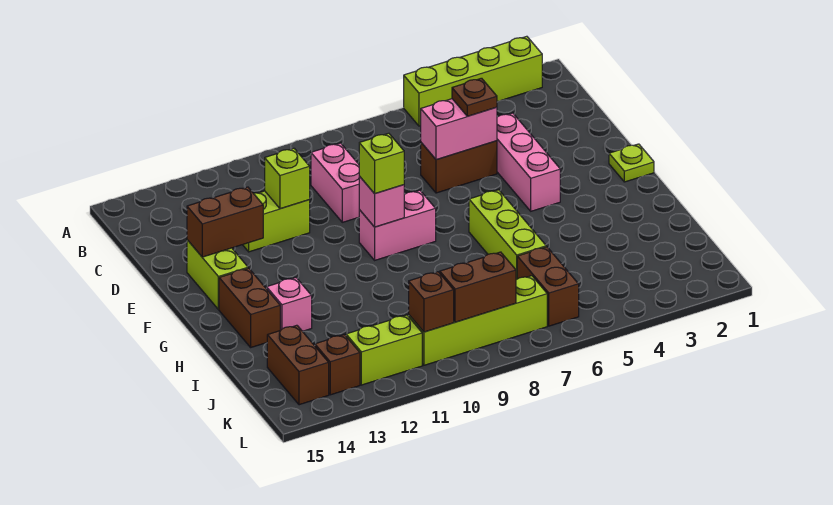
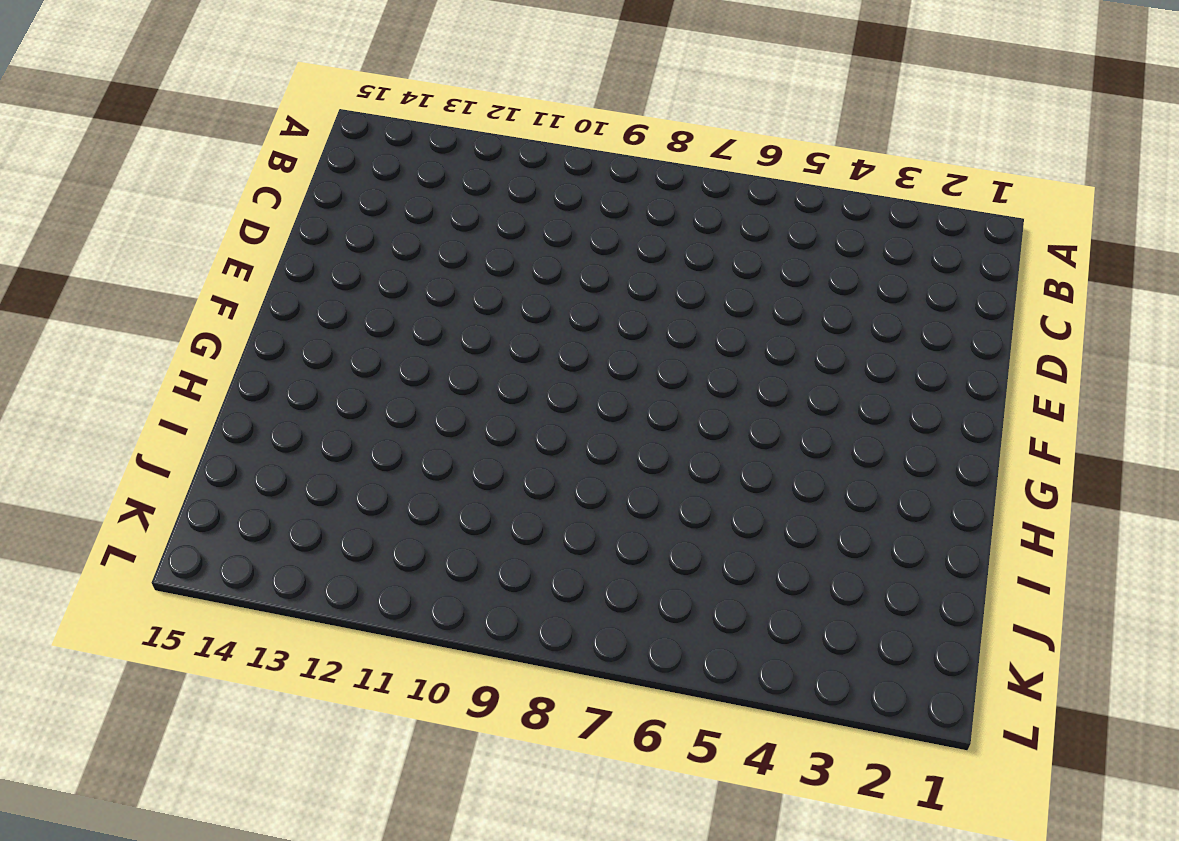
none -> lime 1x4 brick [404,36,542,126]
none -> pink 1x2 brick [311,143,359,222]
none -> pink 1x3 brick [497,113,560,211]

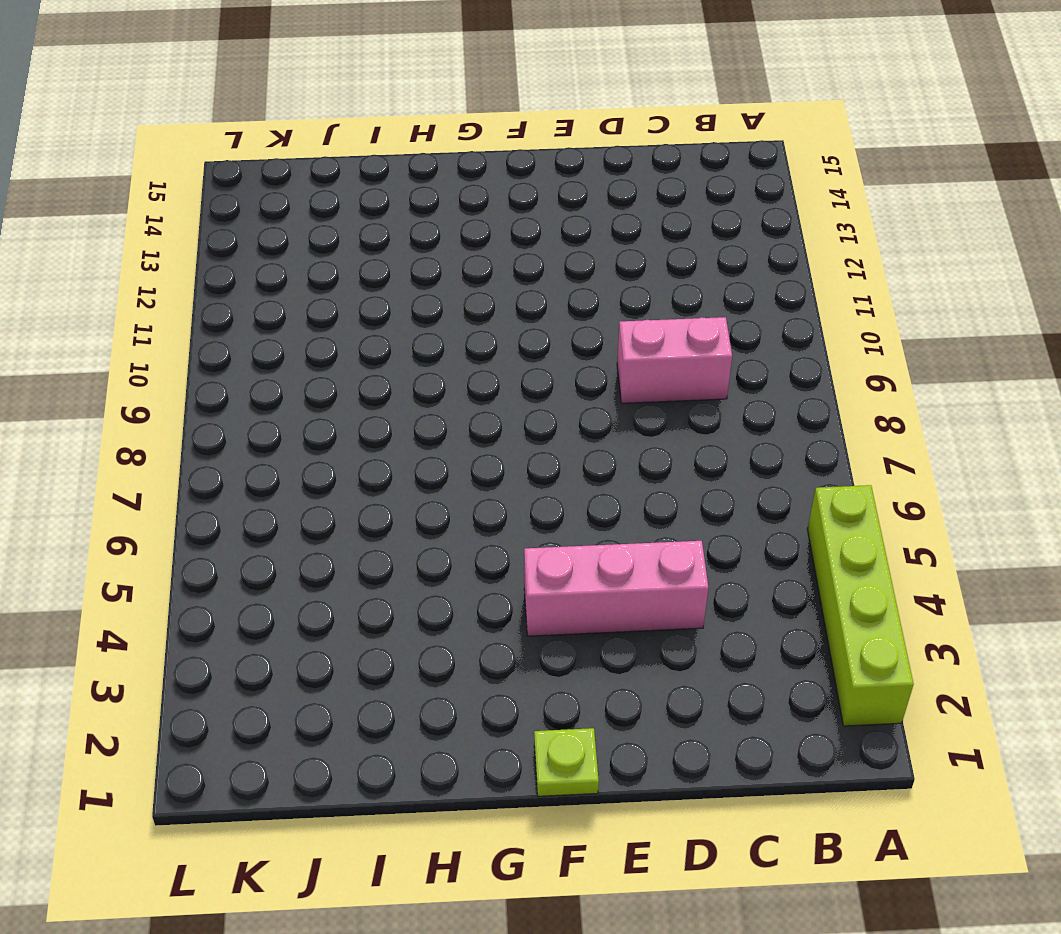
none -> brown 1x2 brick [421,141,497,193]
none -> lime 1x2 brick [243,191,310,252]
none -> lime 1x2 brick [187,240,248,310]

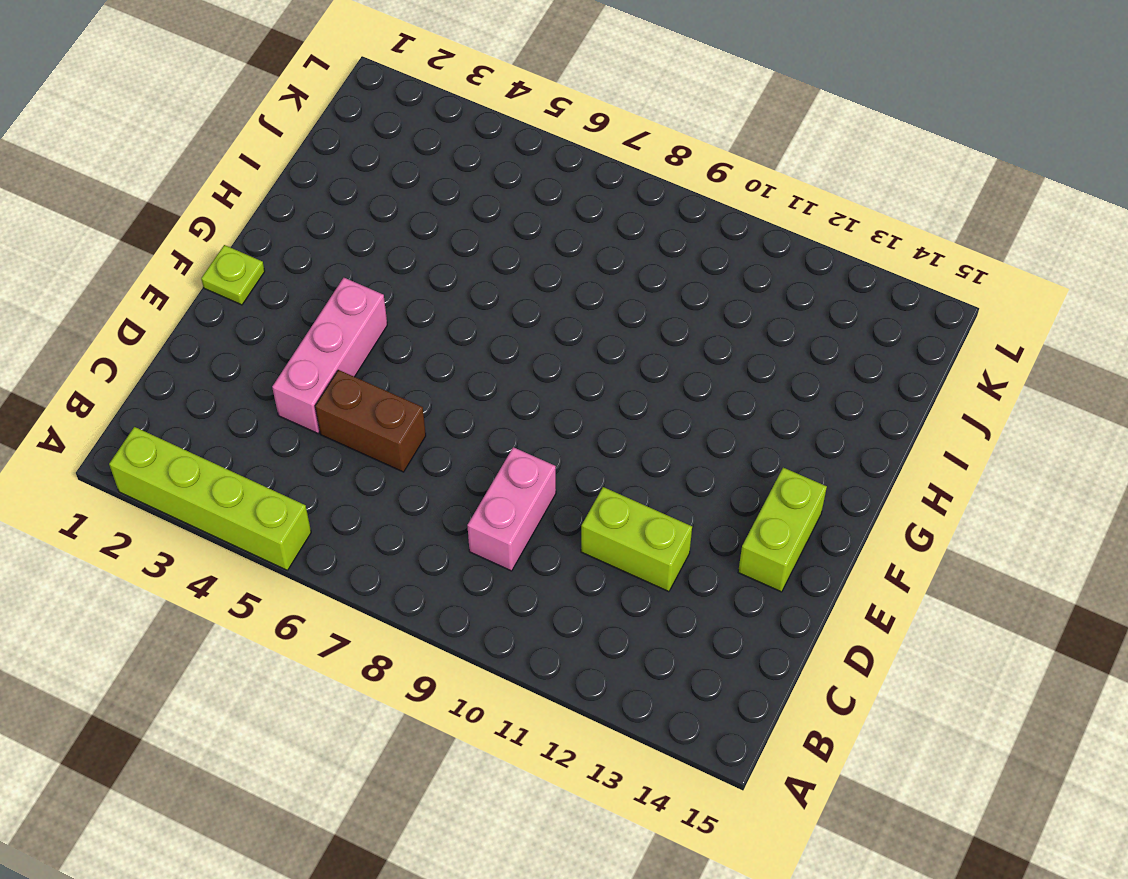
none -> pink 1x2 brick [359,190,436,260]
none -> lime 1x3 brick [469,190,546,280]
none -> brown 1x2 brick [219,268,280,347]

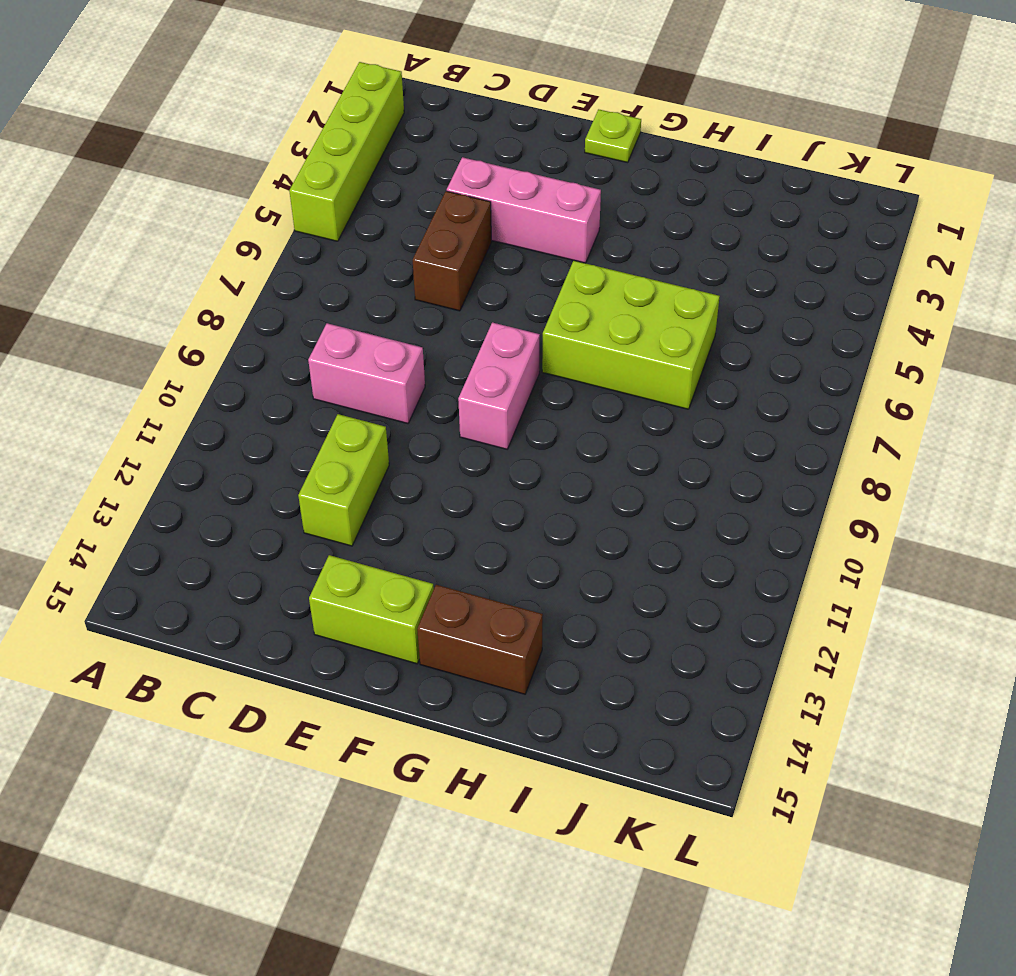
lime 2x3 brick [542,261,720,409] -> lime 1x3 brick [469,190,546,280]
none -> pink 1x1 brick [267,278,312,331]
none -> brown 1x2 brick [517,247,579,326]
none -> brown 1x2 brick [267,325,329,405]

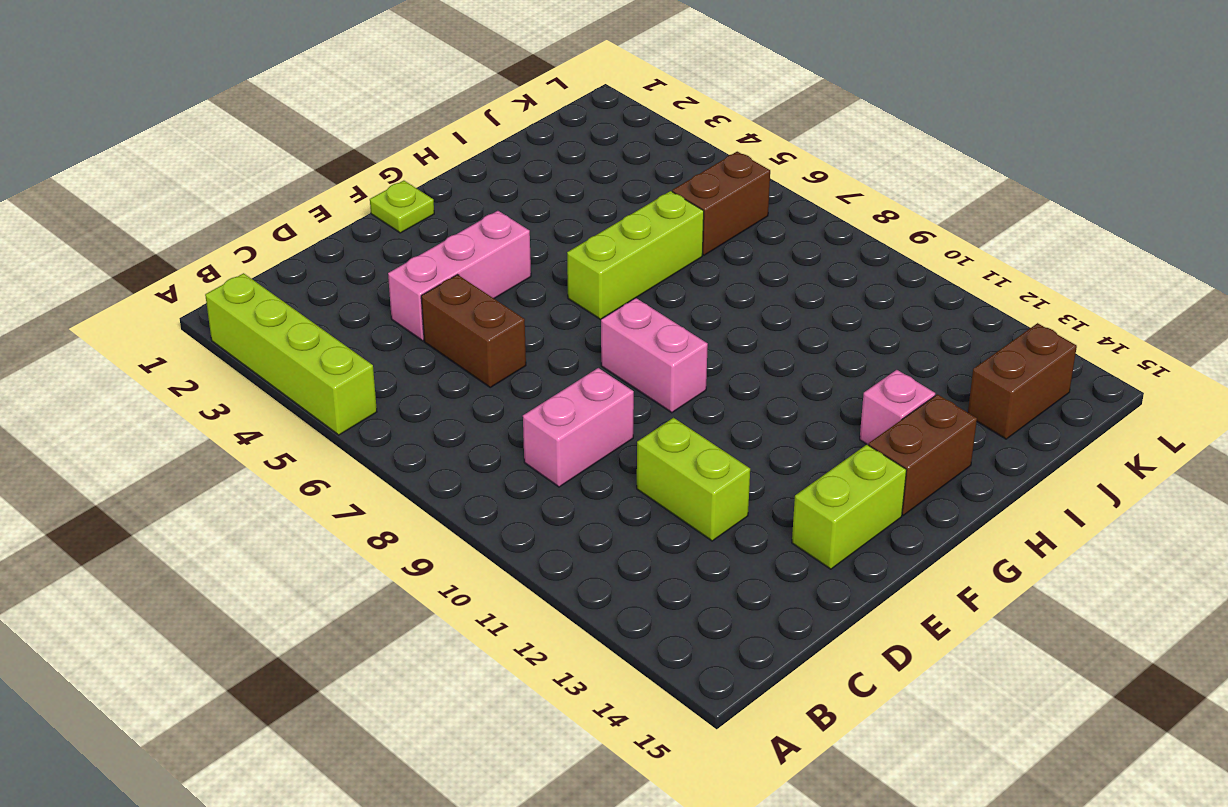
none -> lime 1x4 brick [409,276,547,365]
none -> lime 1x2 brick [346,315,422,385]
none -> brown 1x1 brick [315,335,360,395]

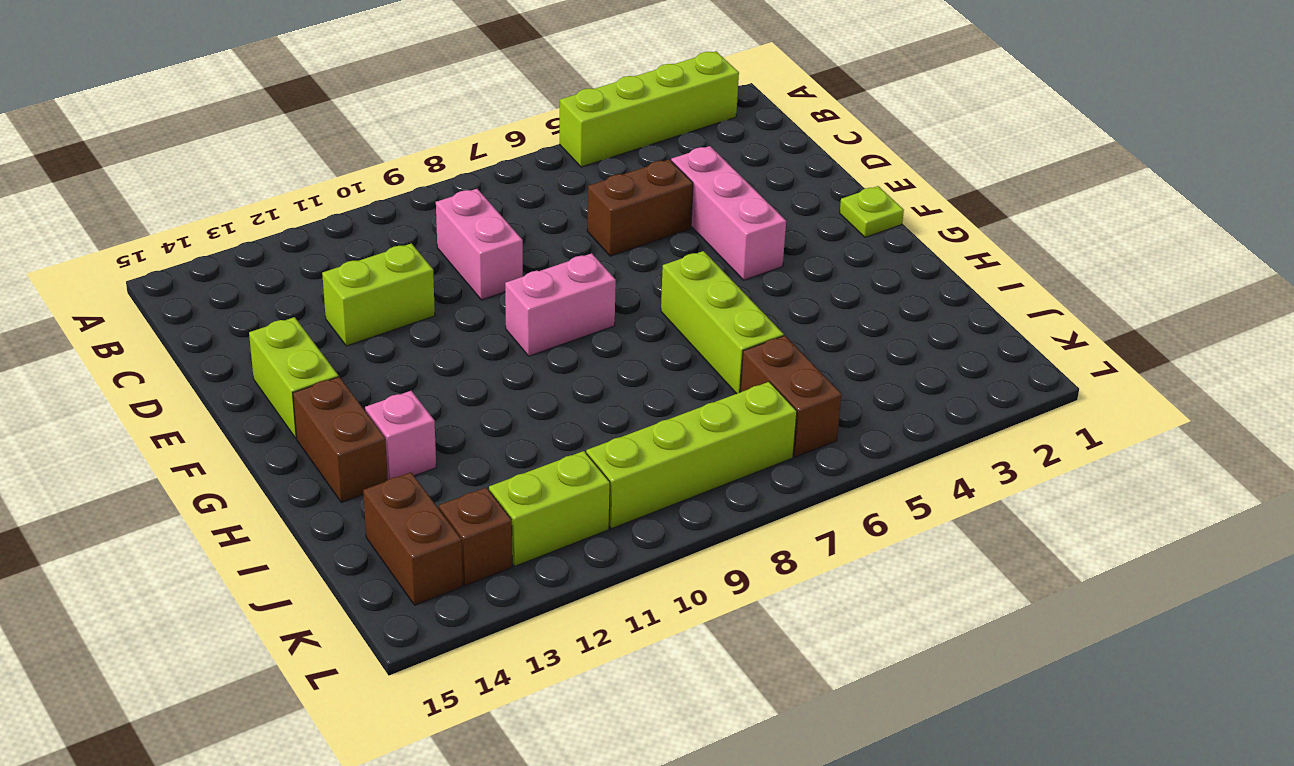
none -> pink 1x2 brick [421,99,497,160]
none -> lime 1x1 brick [265,148,310,209]
none -> brown 1x2 brick [187,187,263,257]

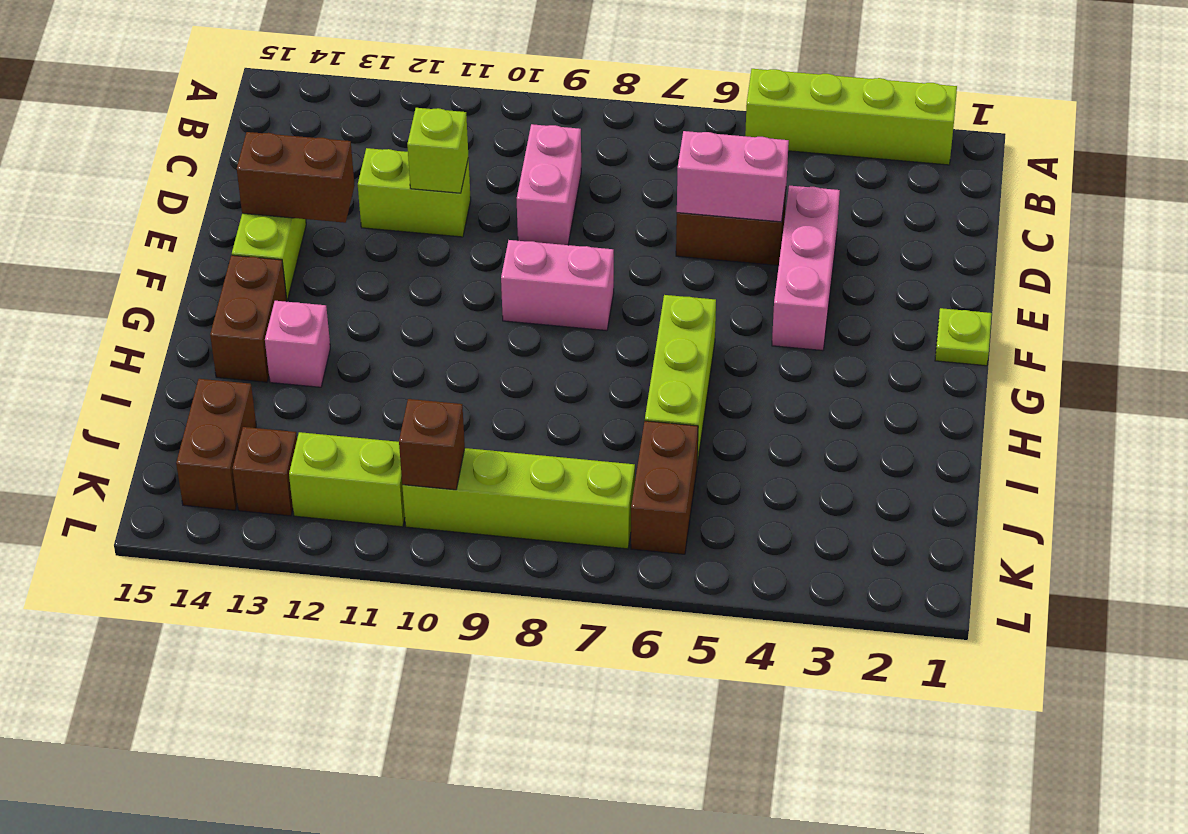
none -> pink 1x1 brick [359,176,404,227]
none -> brown 1x2 brick [440,252,516,322]
none -> brown 1x1 plate [452,78,497,116]

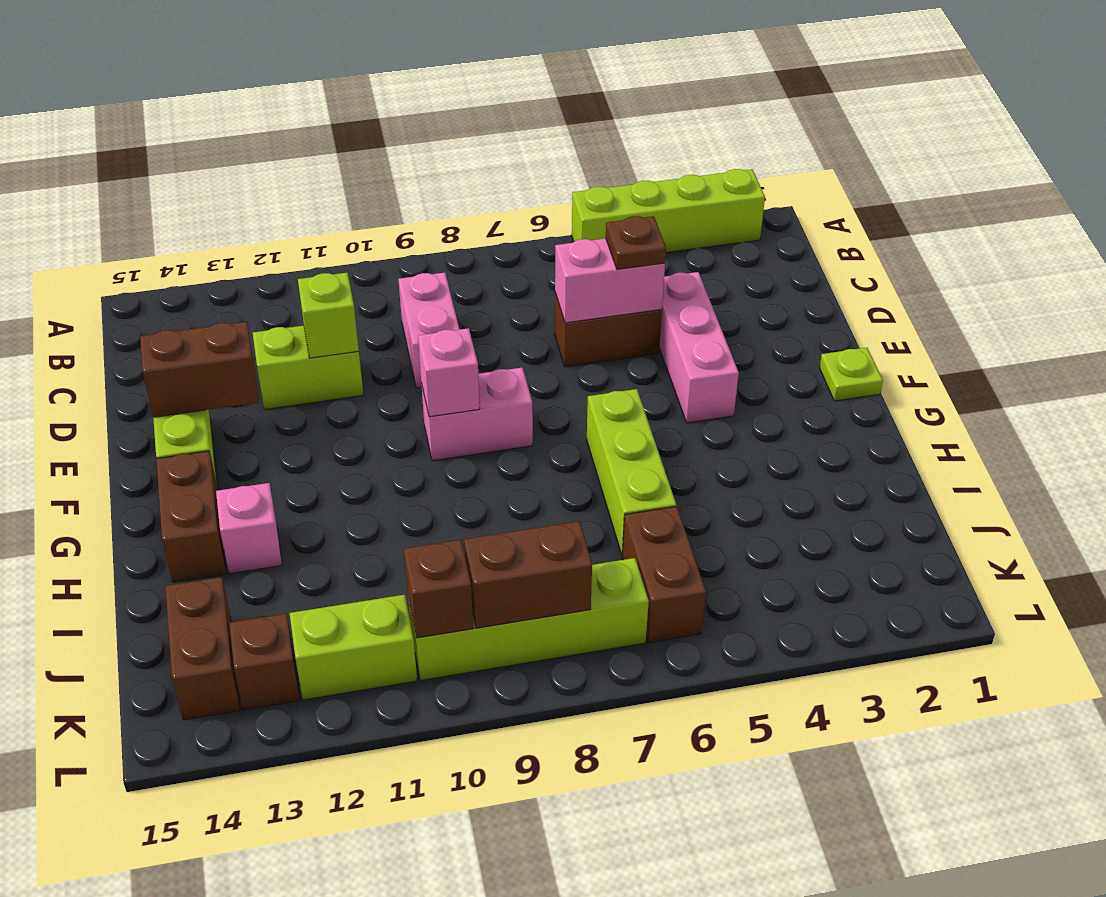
none -> lime 1x1 brick [359,133,404,194]

